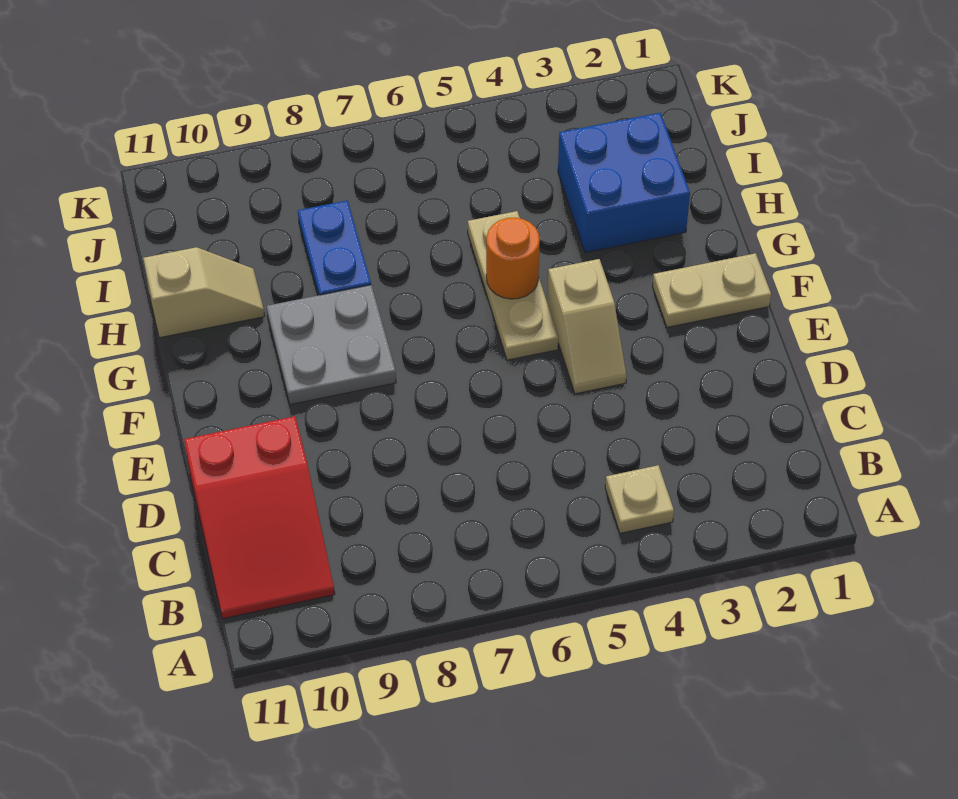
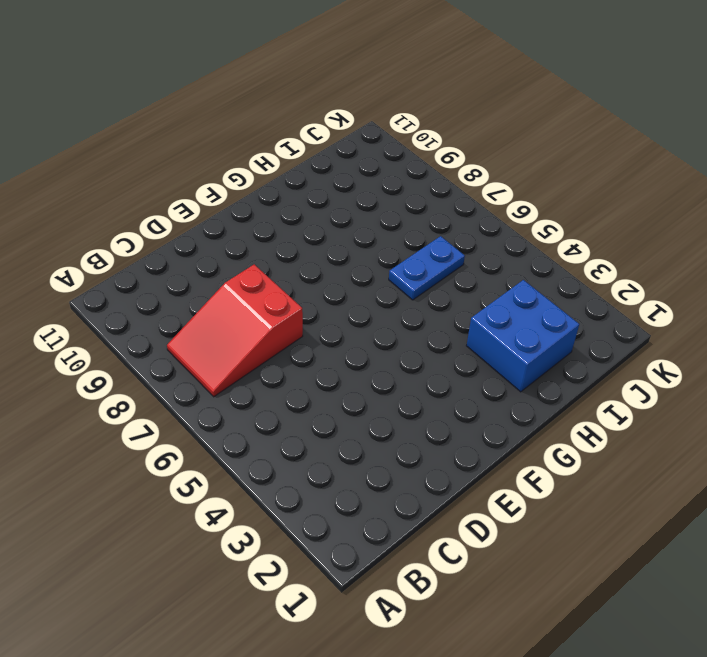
red 2x3 slope [167,264,303,397] -> red 2x3 slope moved to [184,416,335,619]
blue 1x2 plate [389,236,465,300] -> blue 1x2 plate moved to [298,201,371,295]
none -> tan 1x1 plate [605,465,674,533]
none -> tan 1x2 slope [547,259,627,394]

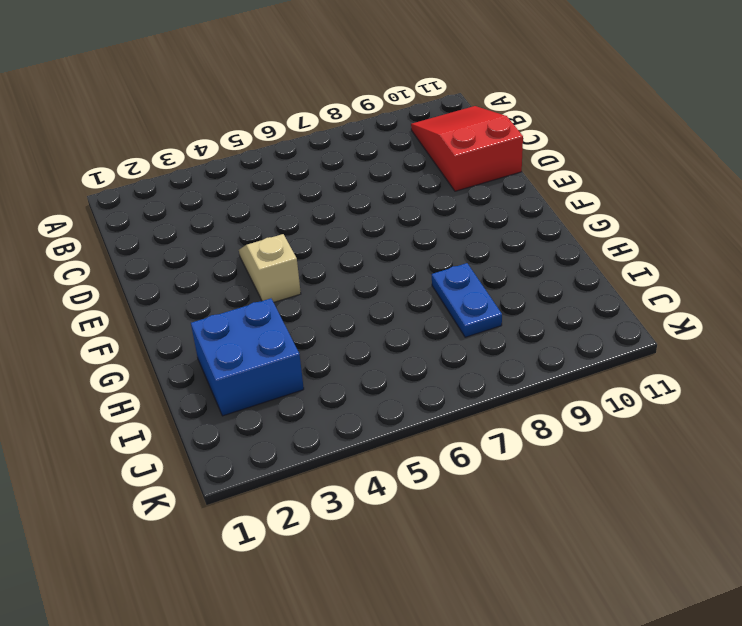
none -> tan 1x1 plate [605,465,674,533]
none -> tan 1x2 plate [652,253,771,327]

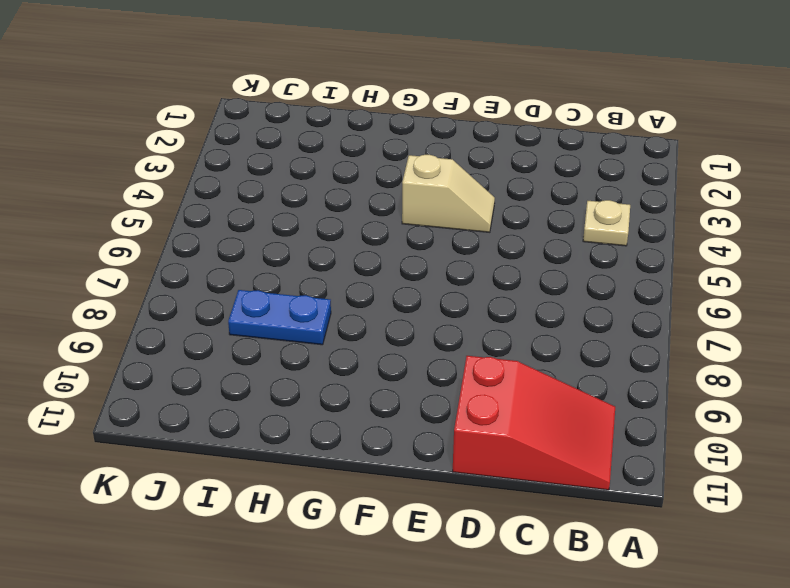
none -> tan 1x2 plate [652,253,771,327]
none -> tan 1x3 plate [468,211,558,360]

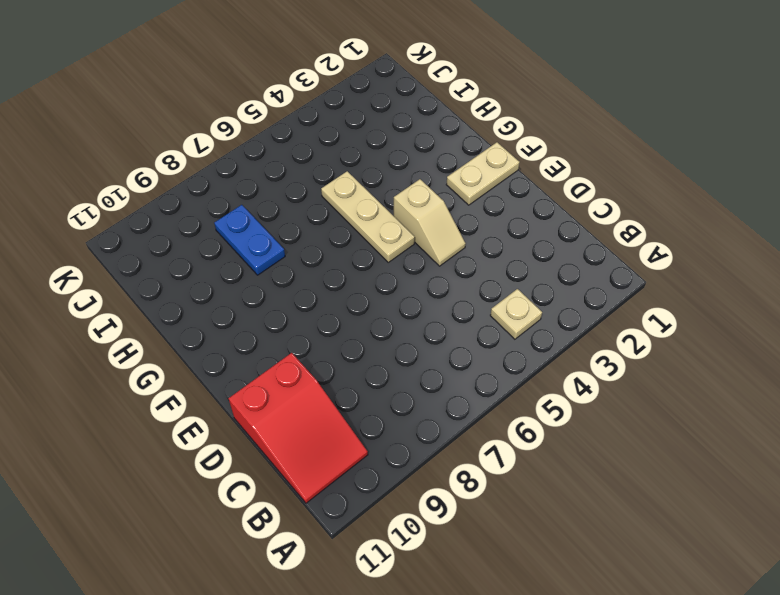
none -> grey 2x2 plate [266,285,396,405]
none -> blue 2x2 brick [558,113,690,252]

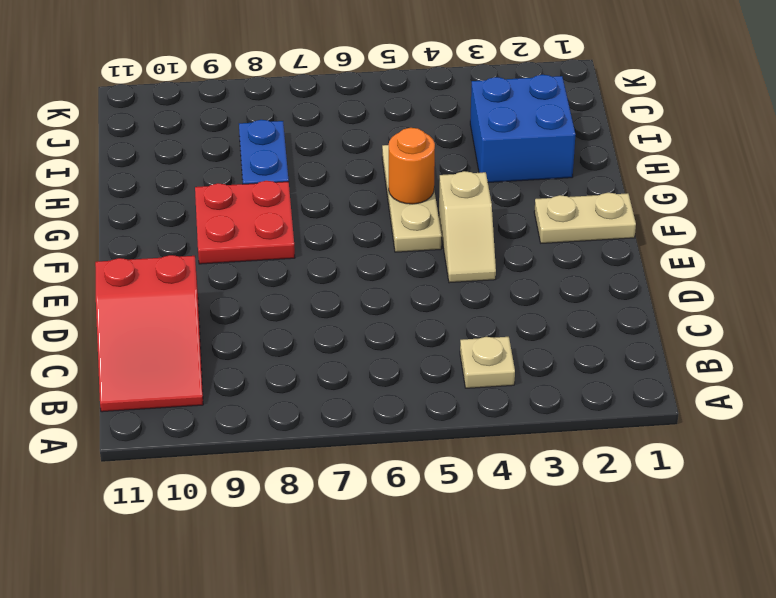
red 2x2 plate [195,181,295,264] -> grey 2x2 plate [266,285,396,405]
none -> tan 1x2 slope [143,247,264,338]

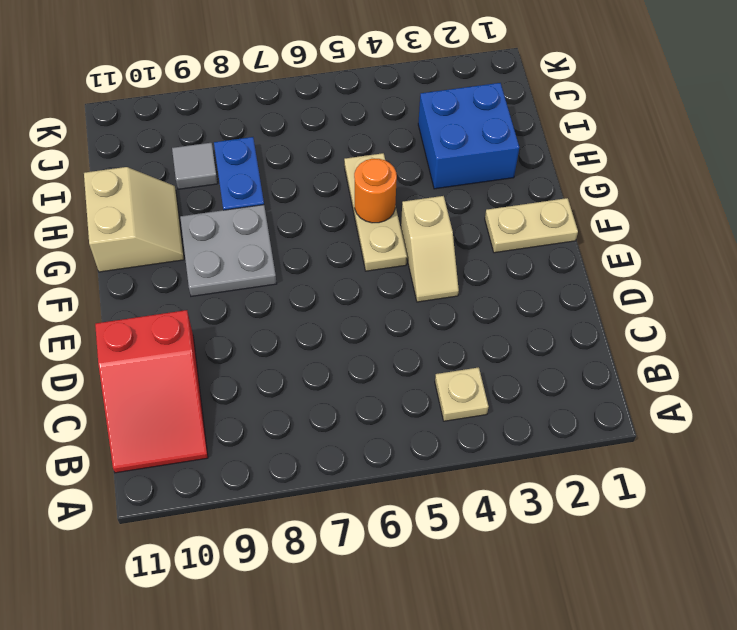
tan 2x2 slope [84,167,184,272] -> tan 1x2 slope [143,247,264,338]
grey 1x1 tile [172,143,218,189] -> none

